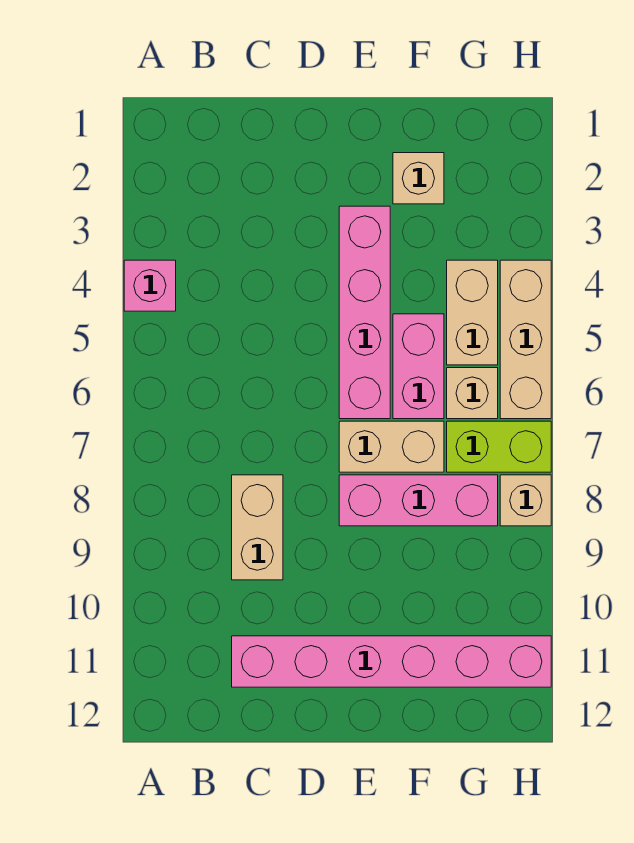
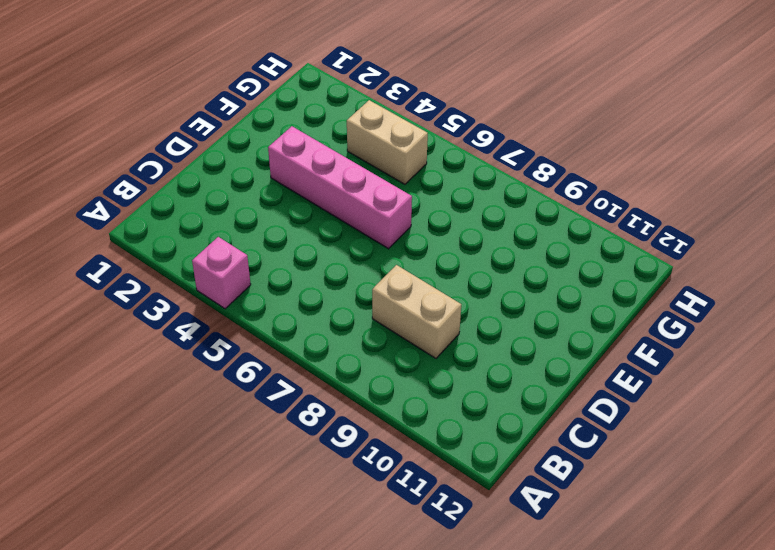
none -> pink 1x6 brick [232,636,551,687]
none -> tan 1x2 brick [339,421,444,472]
none -> pink 1x3 brick [339,475,498,526]

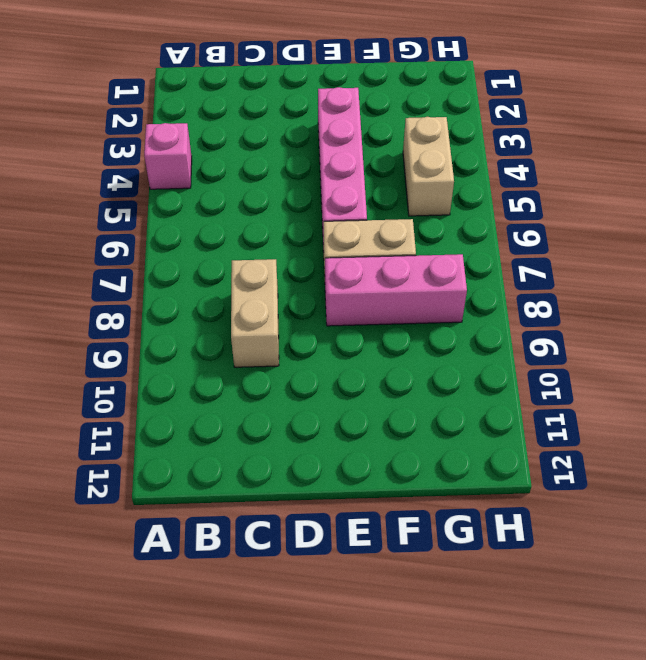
none -> pink 1x6 brick [232,636,551,687]
none -> tan 1x1 brick [393,153,444,204]
none -> pink 1x2 brick [393,314,444,419]

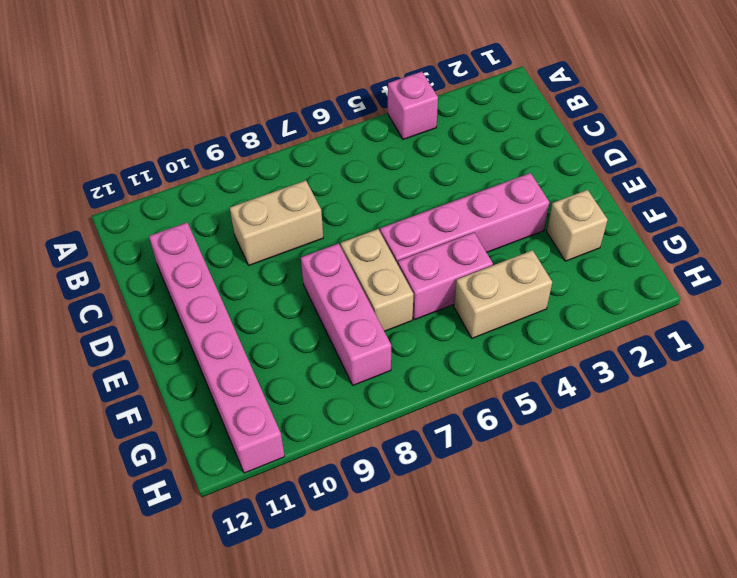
none -> tan 1x1 brick [447,368,498,419]
none -> lime 1x2 brick [447,421,551,472]
none -> tan 1x3 brick [500,260,551,419]

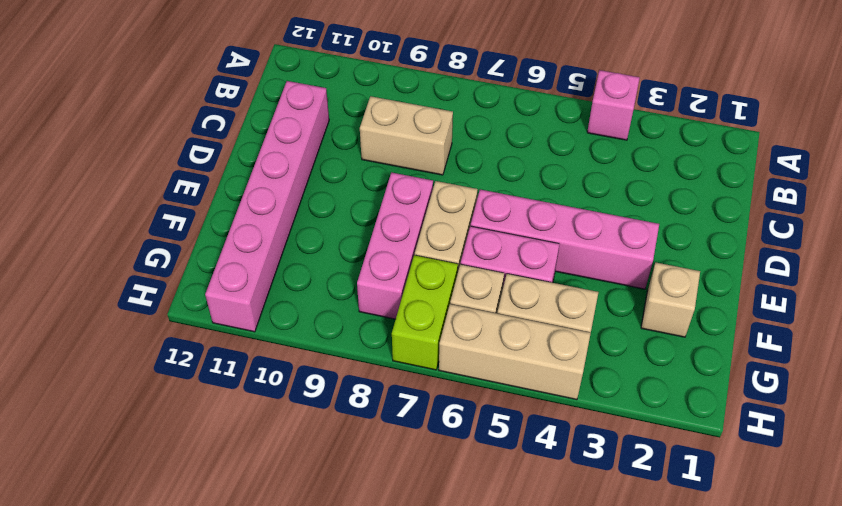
none -> tan 1x1 brick [500,475,551,526]

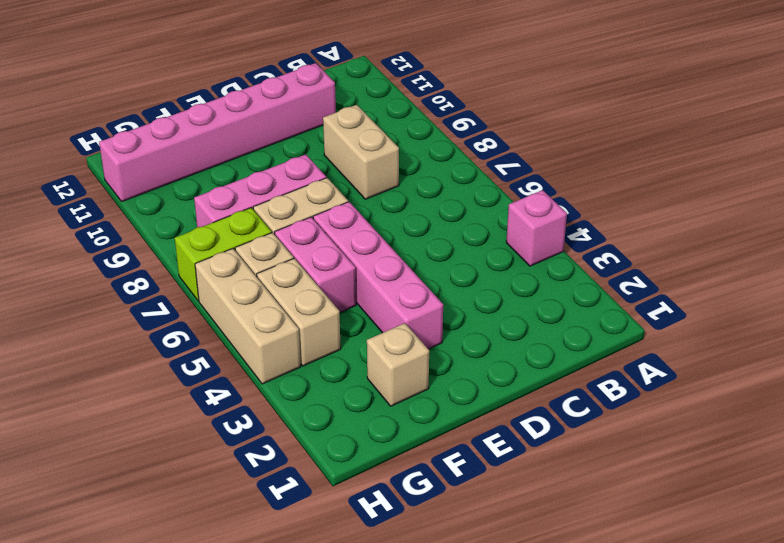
none -> tan 1x1 brick [500,475,551,526]

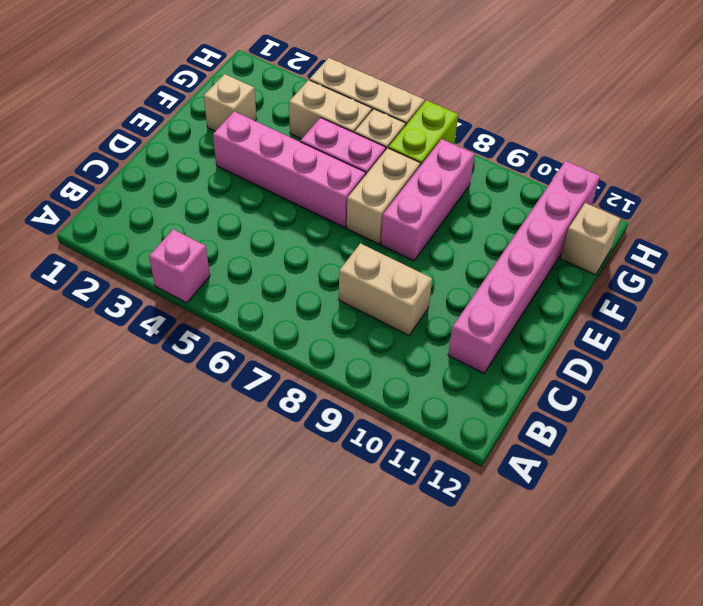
tan 1x1 brick [561,203,621,275] -> tan 1x1 brick moved to [500,475,551,526]

